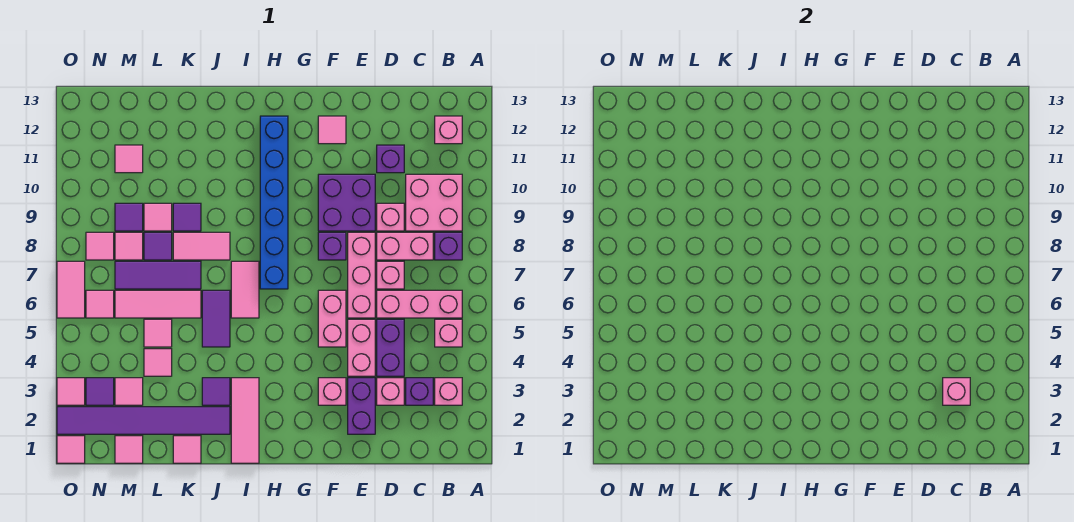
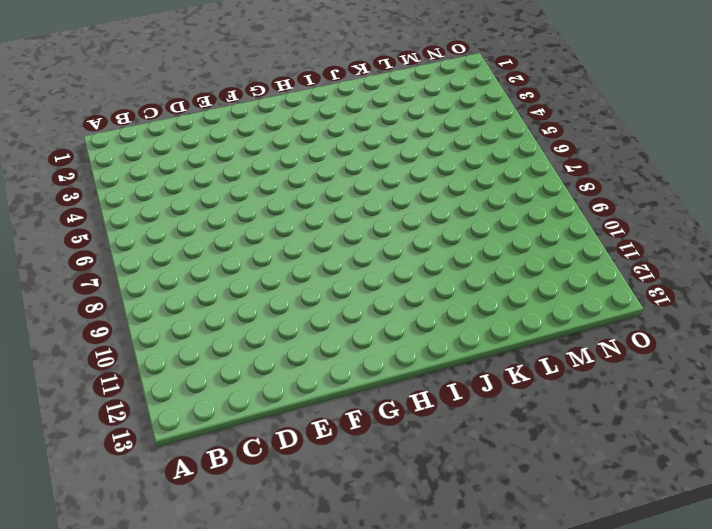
none -> pink 1x1 brick [435,378,462,405]
none -> pink 1x1 brick [435,319,462,347]
none -> pink 1x3 brick [377,290,462,318]
none -> purple 1x1 brick [435,232,462,260]

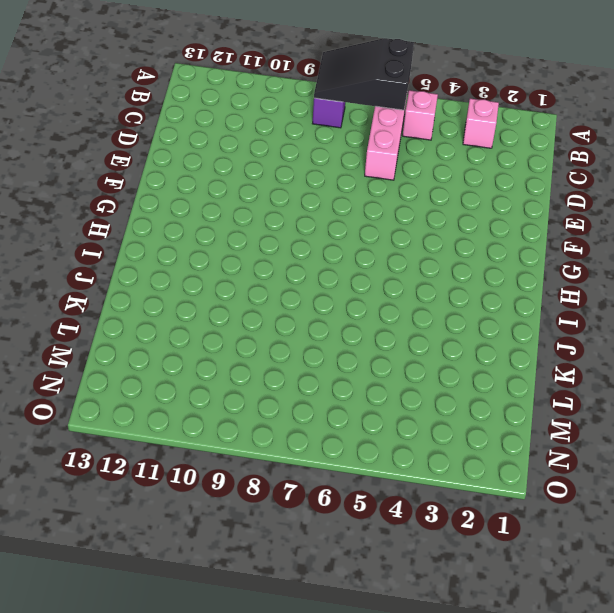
black 2x3 slope [314,38,414,110] -> none
none -> pink 2x2 brick [406,174,462,231]
none -> pink 1x1 brick [435,116,462,144]
none -> purple 1x1 brick [406,378,433,405]
none -> pink 1x2 brick [377,232,433,260]

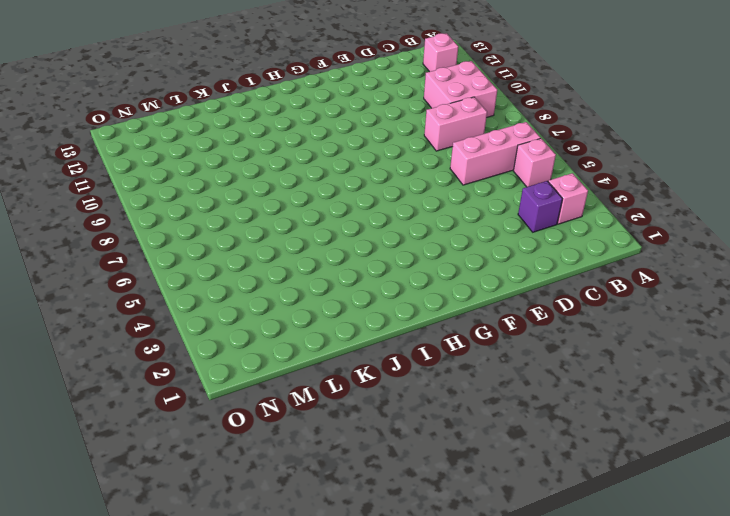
none -> purple 1x1 brick [435,232,462,260]
none -> pink 1x1 brick [377,378,404,405]
none -> purple 1x2 brick [377,319,404,376]
none -> pink 1x1 brick [377,261,404,289]

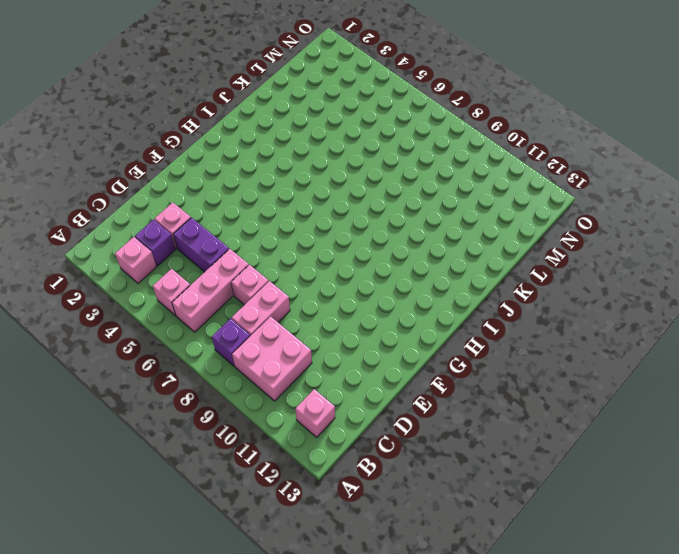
none -> pink 1x1 brick [377,203,404,231]
none -> purple 1x1 brick [377,145,404,173]
none -> purple 1x2 brick [348,378,375,434]
none -> pink 1x2 brick [348,319,375,376]

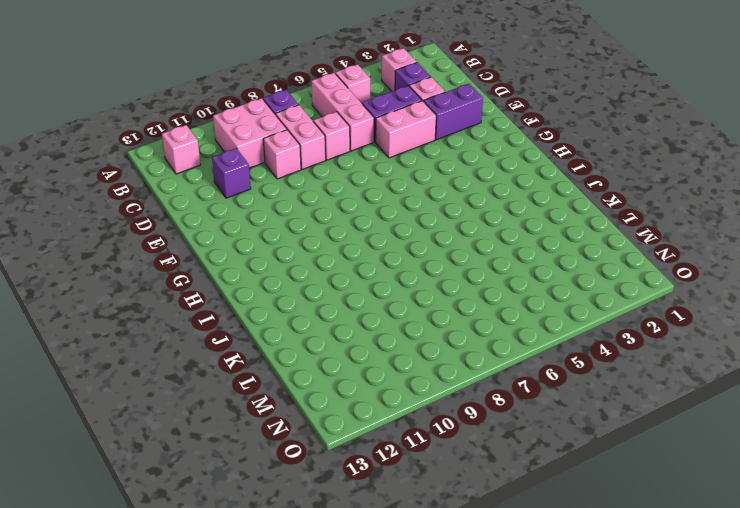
none -> pink 1x3 brick [348,232,375,318]
none -> purple 2x2 brick [318,174,375,231]
none -> pink 1x1 brick [318,378,346,405]
none -> pink 1x2 brick [318,290,346,347]

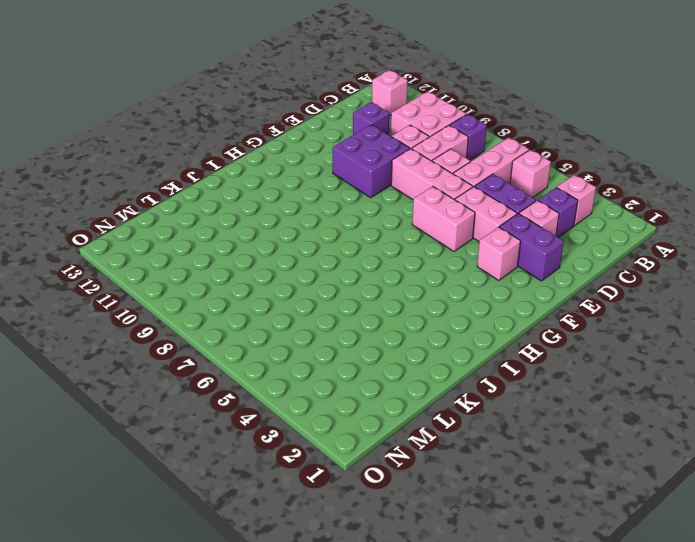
none -> purple 1x1 brick [318,232,346,260]
none -> pink 1x1 tile [318,116,346,144]
none -> blue 1x6 brick [260,116,288,289]
none -> pink 1x3 tile [231,378,259,463]

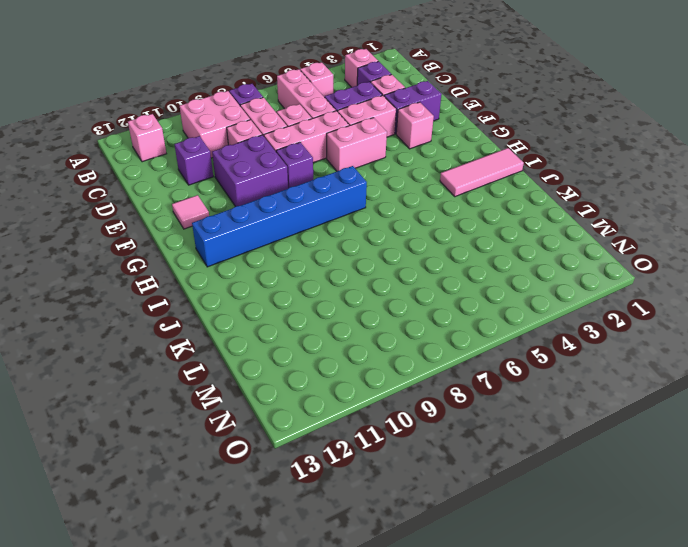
none -> pink 1x2 tile [231,261,259,318]
none -> purple 1x6 tile [57,407,230,434]
none -> purple 1x1 tile [202,378,230,405]
none -> purple 1x2 tile [202,290,230,347]

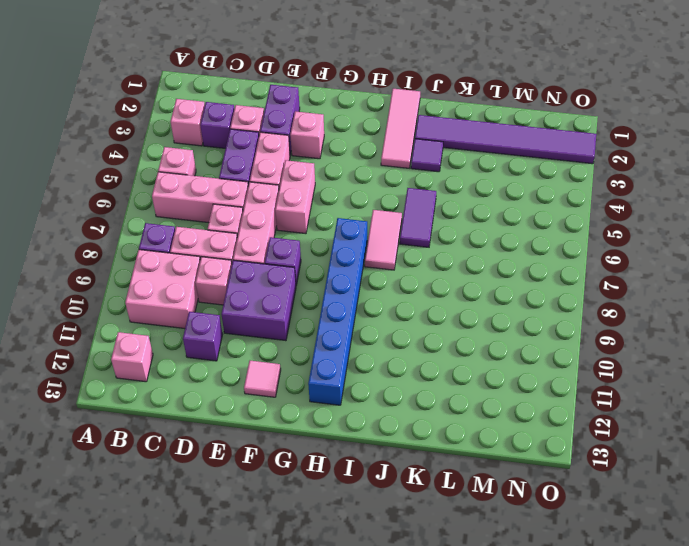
none -> pink 1x2 tile [173,232,230,260]
none -> pink 1x1 tile [173,436,201,463]
none -> pink 1x3 tile [115,290,201,318]
none -> purple 1x3 tile [115,261,201,289]

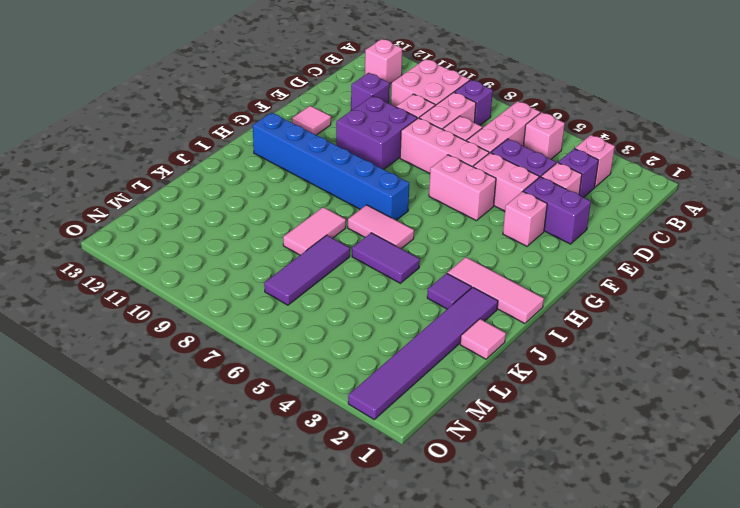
none -> purple 1x1 brick [318,232,346,260]
none -> pink 1x3 tile [115,290,201,318]
none -> purple 1x1 tile [173,203,201,231]
none -> pink 1x1 tile [144,349,172,376]

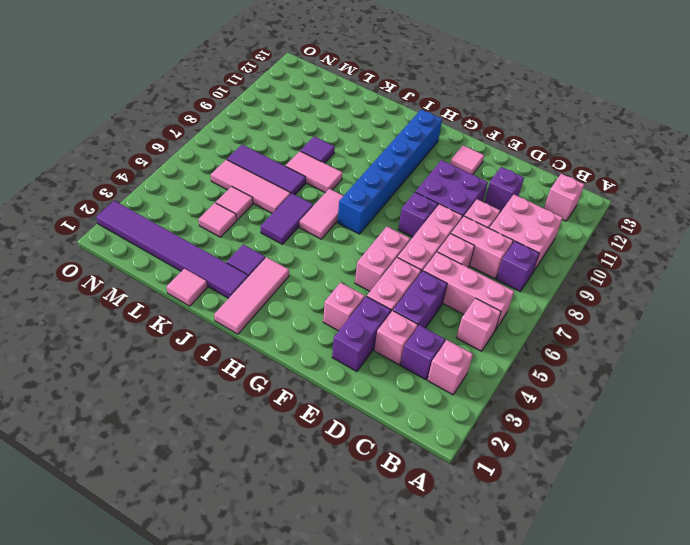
none -> purple 1x1 tile [144,232,172,260]
none -> pink 1x1 tile [144,203,172,231]
none -> pink 1x1 tile [115,436,143,463]
none -> pink 1x1 tile [115,378,143,405]

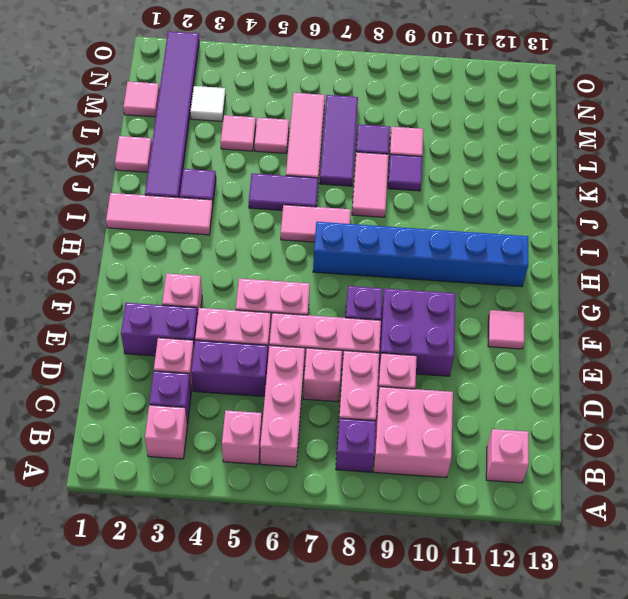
white 1x1 tile [190,86,226,121] -> pink 1x1 tile [115,378,143,405]
none -> purple 1x1 brick [377,145,404,173]
none -> pink 1x1 tile [115,232,143,260]
none -> purple 1x1 tile [115,203,143,231]
none -> pink 1x1 tile [115,145,143,173]

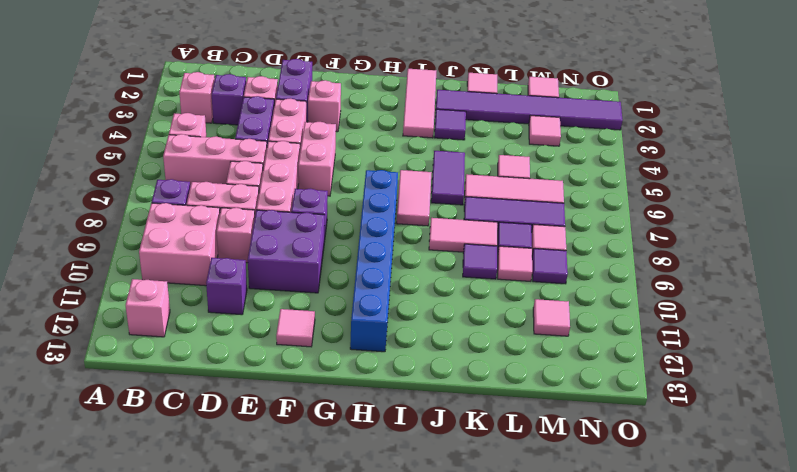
none -> pink 1x1 tile [144,349,172,376]
none -> purple 1x1 tile [86,378,114,405]
none -> pink 1x1 tile [86,290,114,318]
none -> pink 1x1 tile [86,232,114,260]

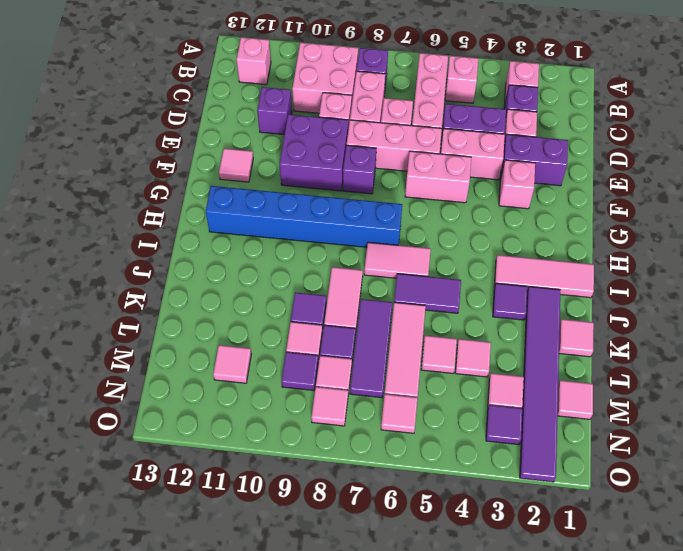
none -> pink 1x1 tile [57,436,85,463]
none -> pink 1x1 tile [57,378,85,405]
none -> pink 1x2 tile [57,261,85,318]
none -> pink 1x1 brick [943,378,970,405]

